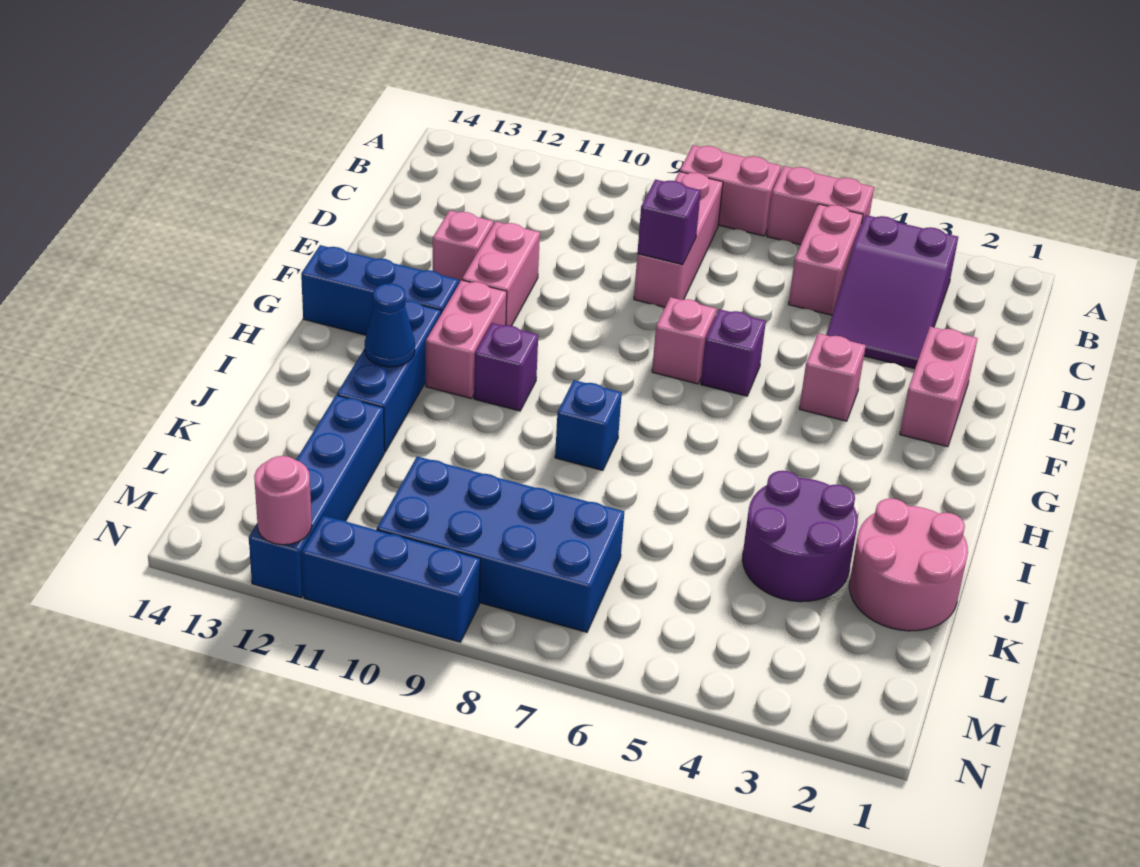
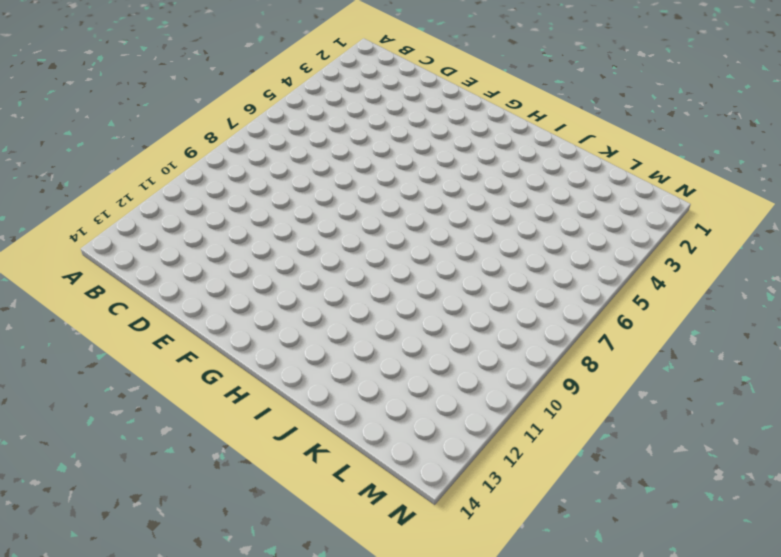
none -> pink 1x2 brick [767,166,874,245]
none -> pink 1x2 brick [680,145,781,236]
none -> purple 2x3 slope [826,215,958,369]

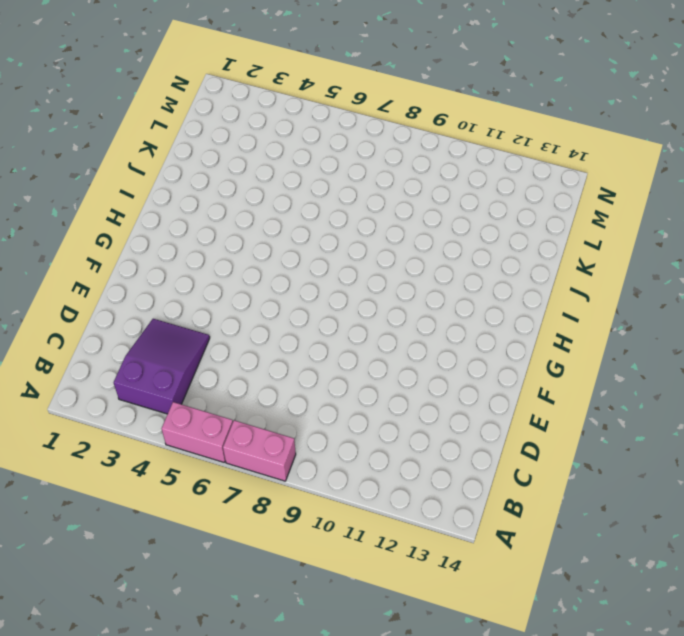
none -> pink 1x2 brick [789,204,863,315]
none -> pink 1x3 brick [634,172,723,307]
none -> pink 1x2 brick [900,327,978,447]

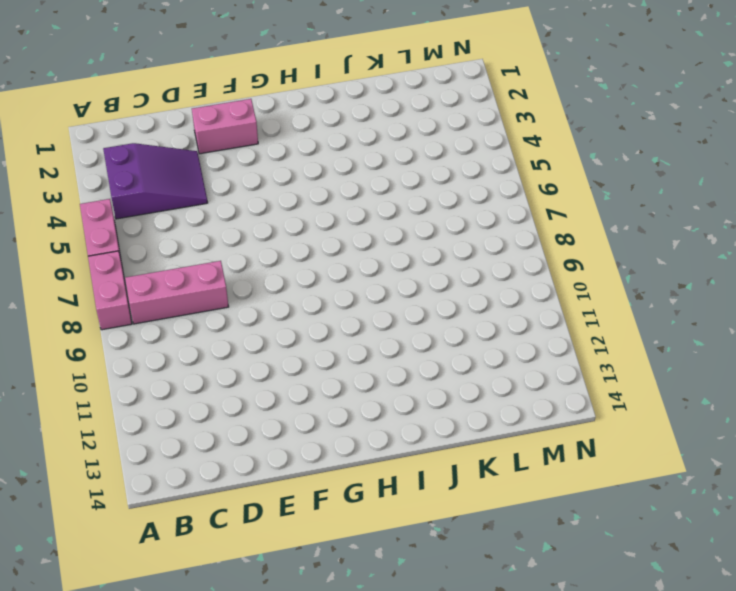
none -> pink 1x2 brick [789,204,863,315]
none -> pink 1x2 brick [462,222,540,326]
none -> pink 1x1 brick [433,210,493,283]

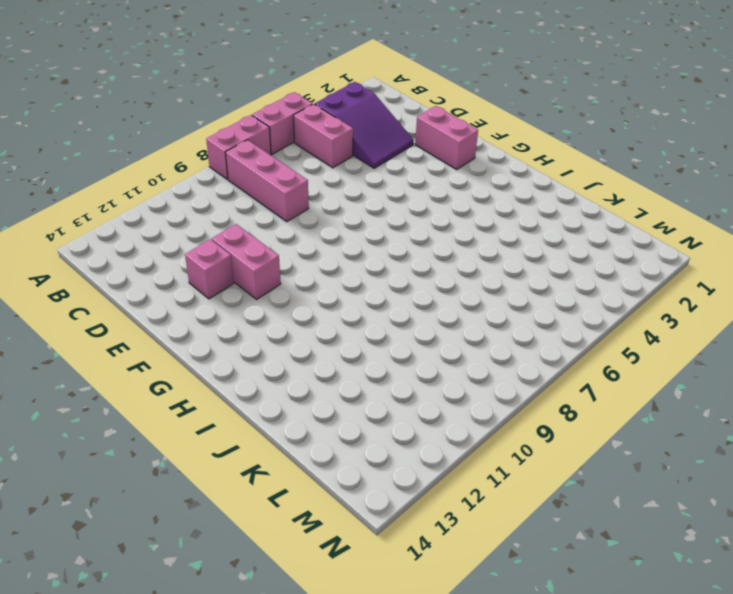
none -> pink 1x1 brick [799,333,866,421]
none -> purple 1x1 brick [701,309,766,396]
none -> pink 1x1 brick [652,297,717,384]

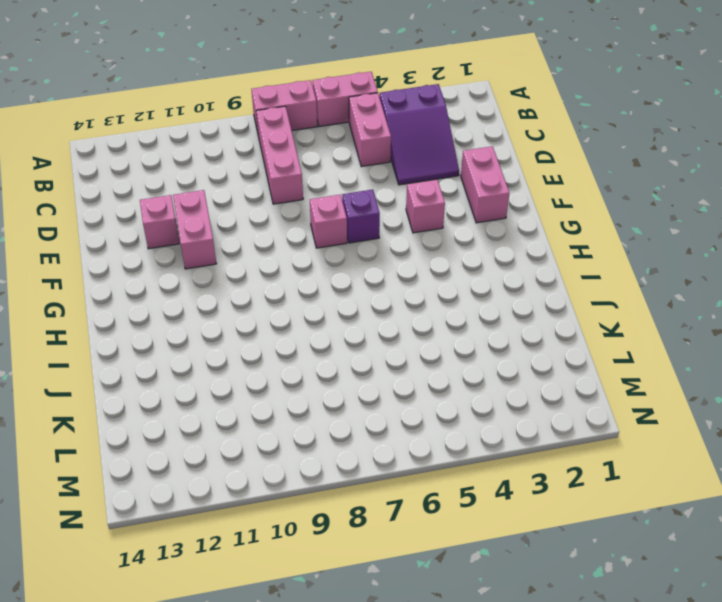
none -> pink 1x2 brick [426,280,507,398]
none -> blue 1x3 brick [301,245,459,335]
none -> purple 1x1 brick [474,323,538,411]

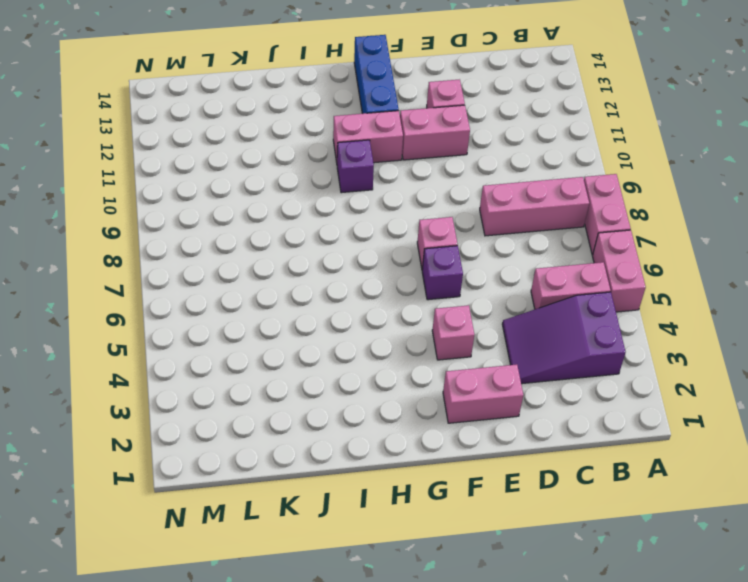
none -> blue 1x3 brick [337,301,441,452]
none -> blue 1x1 brick [555,380,622,470]
none -> pink 2x2 round brick [849,498,968,631]

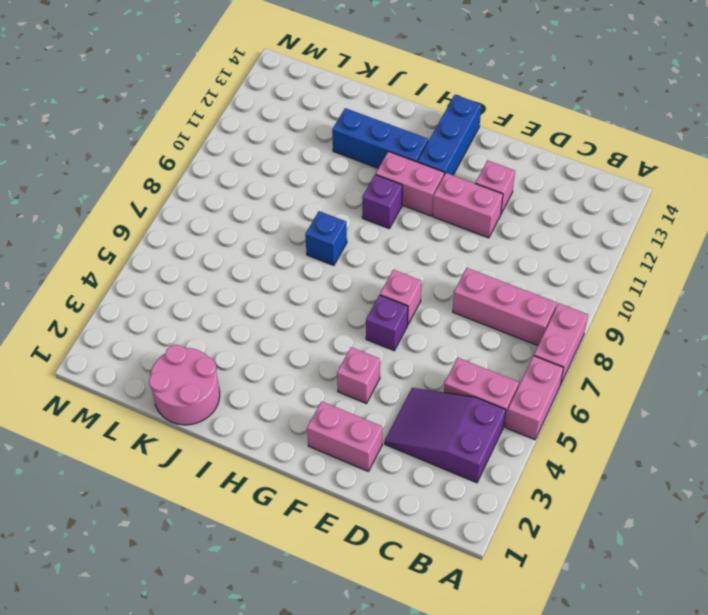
none -> purple 2x2 round brick [743,471,858,602]
none -> blue 1x4 brick [249,395,384,598]
none -> blue 2x4 brick [377,456,624,632]

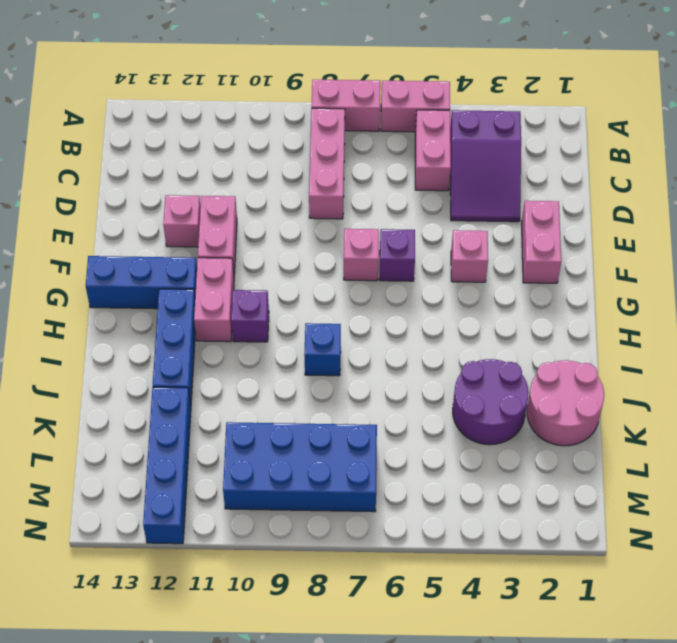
none -> blue 1x3 brick [302,516,480,642]
none -> purple 1x1 brick [637,179,701,265]
none -> blue 1x1 cone [365,283,415,367]

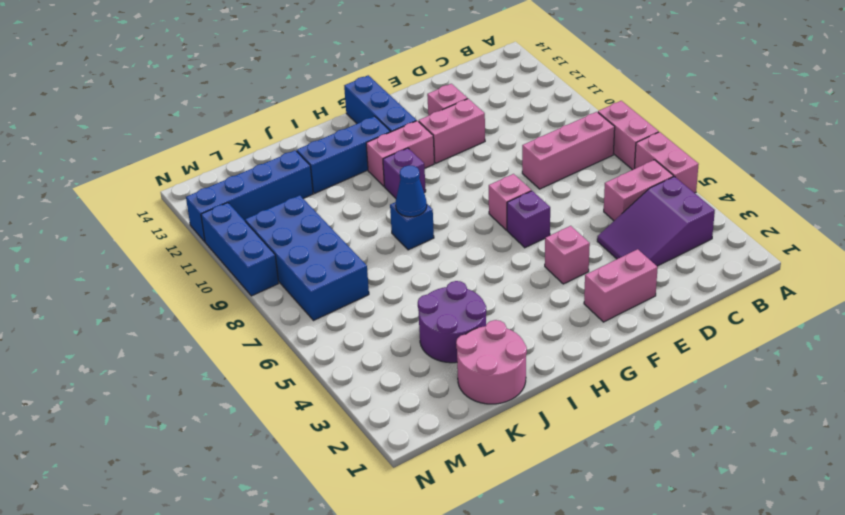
blue 1x1 cone [396,165,427,217] -> blue 1x1 cone moved to [365,283,415,367]
none -> purple 1x1 brick [637,179,701,265]
none -> pink 1x1 round brick [254,456,312,545]

